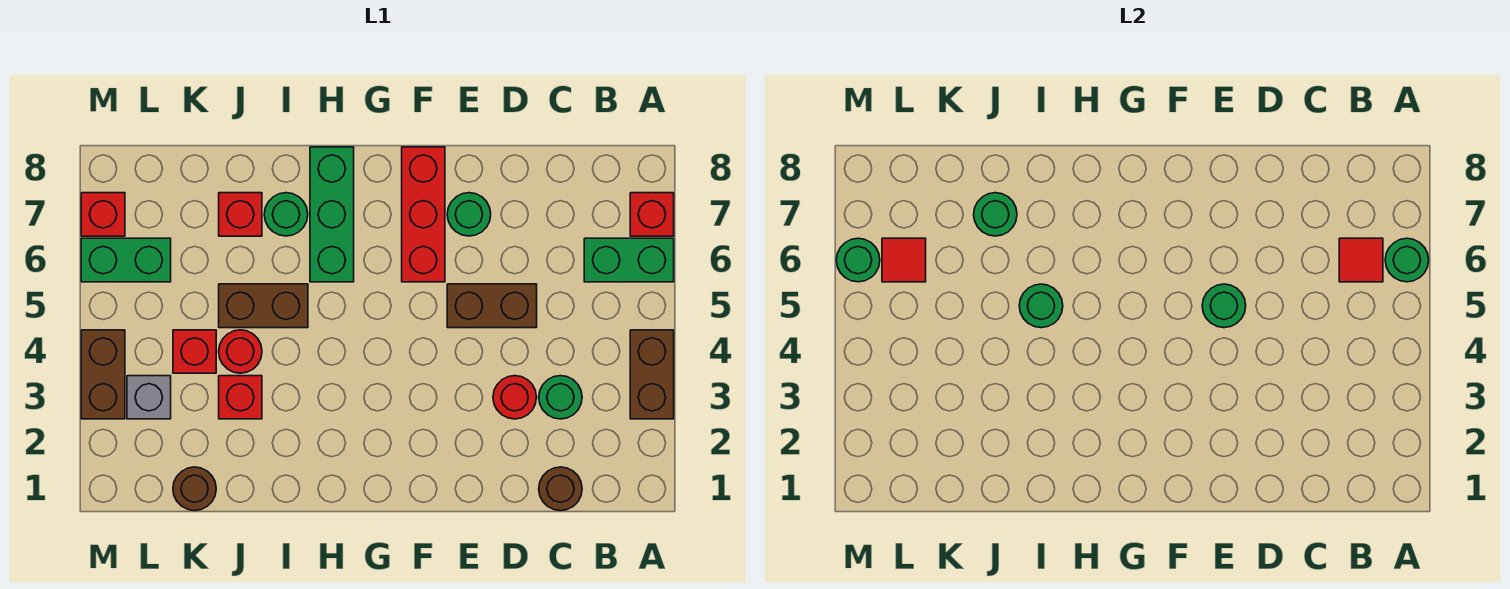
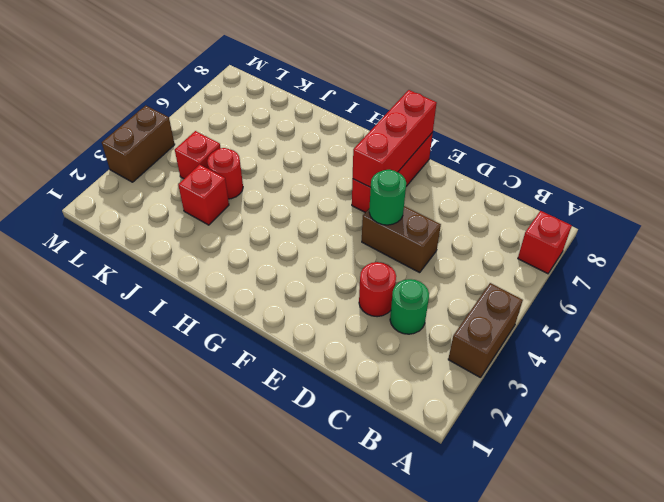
red 1x3 brick [353,90,437,187] -> none
none -> green 1x2 brick [584,238,674,282]
none -> brown 1x1 round brick [539,467,582,511]
none -> green 1x1 round brick [447,193,491,236]

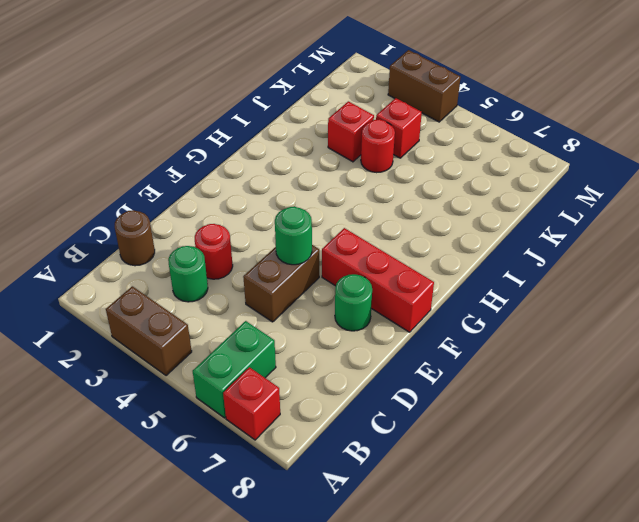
none -> green 1x3 brick [310,147,354,282]
none -> brown 1x2 brick [219,284,308,328]
none -> green 1x1 round brick [264,193,308,236]

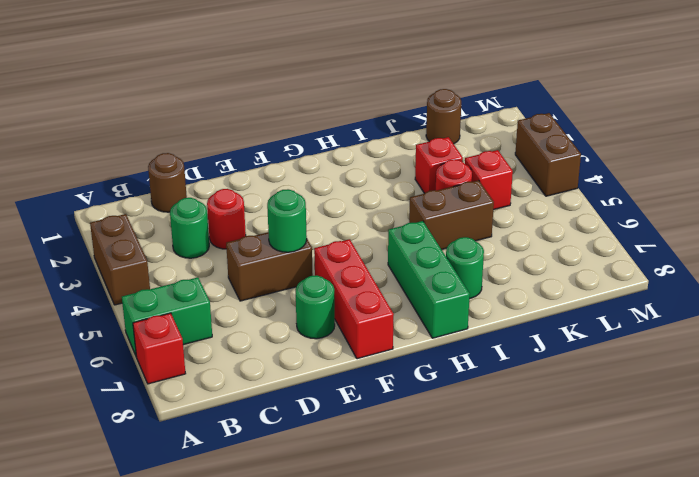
none -> red 1x1 brick [219,193,262,236]
none -> grey 1x1 brick [127,376,171,419]
none -> green 1x2 brick [81,238,171,282]

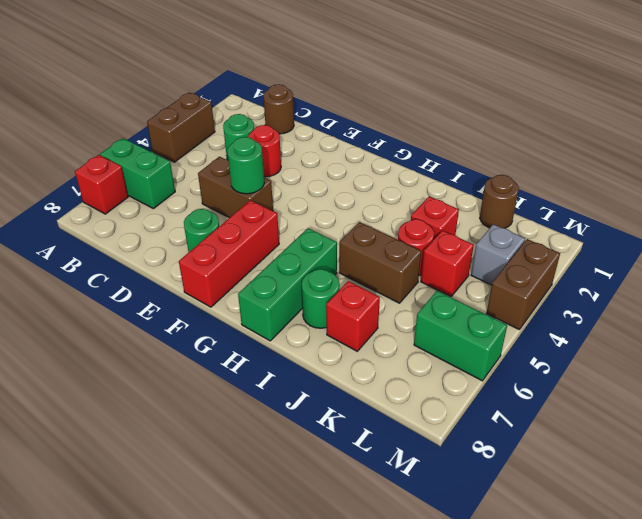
none -> red 1x1 brick [81,193,125,236]
none -> green 1x1 round brick [1385,238,1429,282]
none -> red 1x1 tile [1339,238,1383,282]

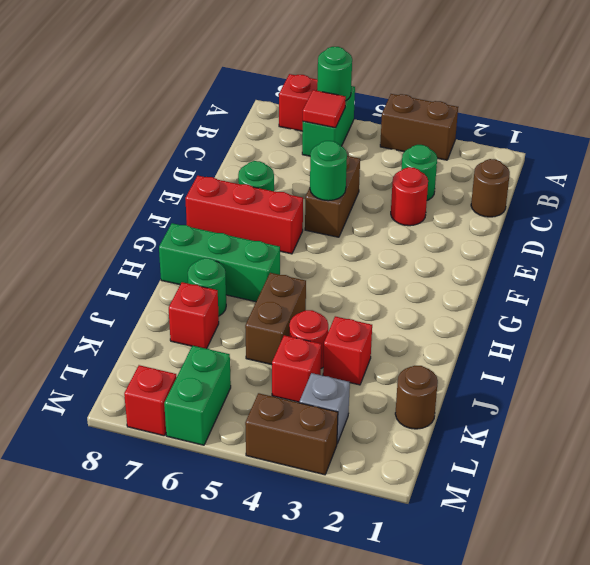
none -> green 1x1 round brick [1019,284,1063,328]
none -> green 1x1 round brick [974,193,1017,236]
none -> red 1x1 tile [882,238,926,282]

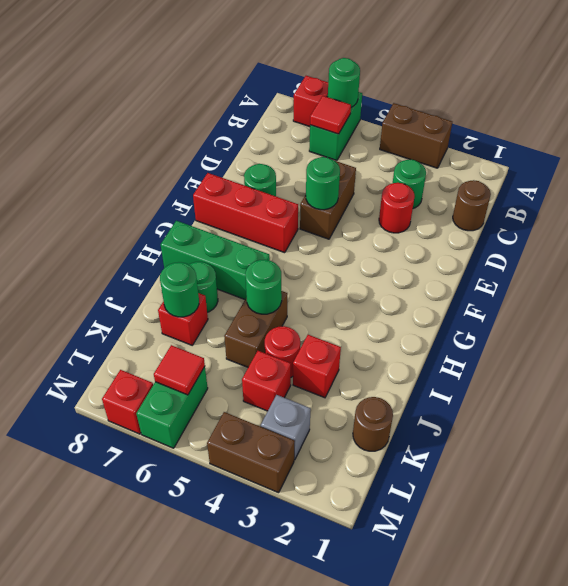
none -> green 1x1 round brick [836,238,880,282]

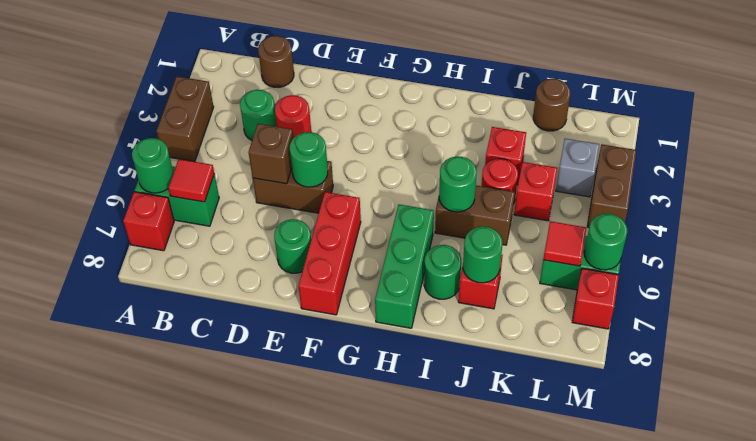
brown 1x1 brick [248,124,294,184] -> none

